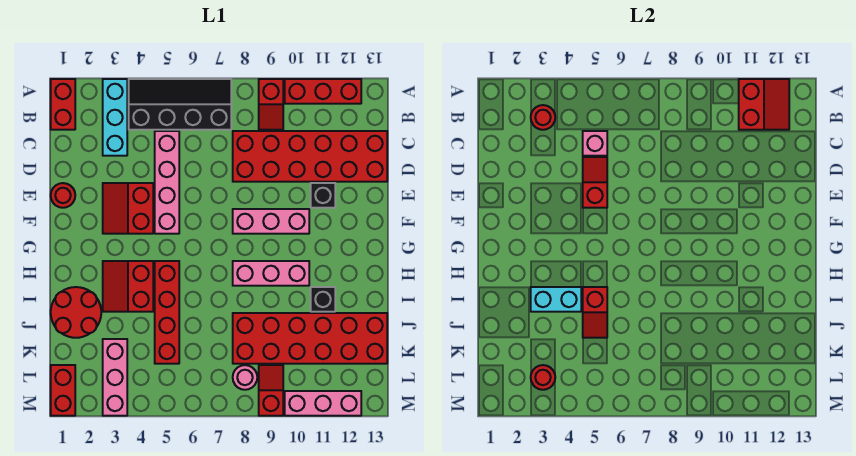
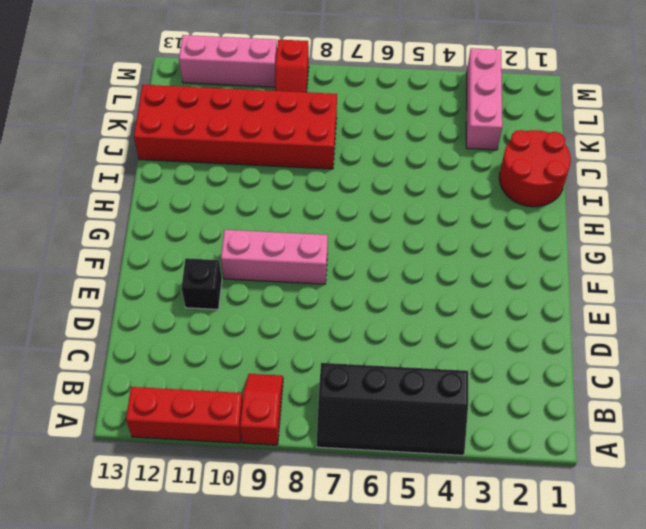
none -> red 1x2 brick [51,79,75,130]
none -> cyan 1x3 brick [103,79,127,156]
none -> pink 1x4 brick [155,131,179,234]

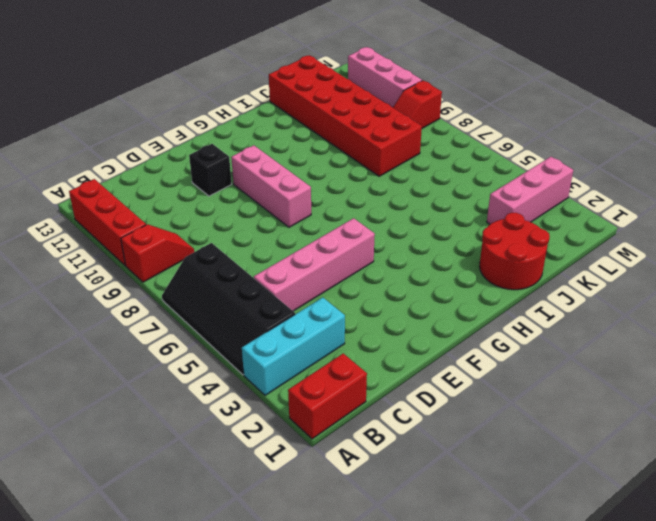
none -> red 2x6 brick [233,131,387,182]
none -> red 1x1 round brick [51,183,75,208]
none -> red 2x2 slope [103,183,153,234]

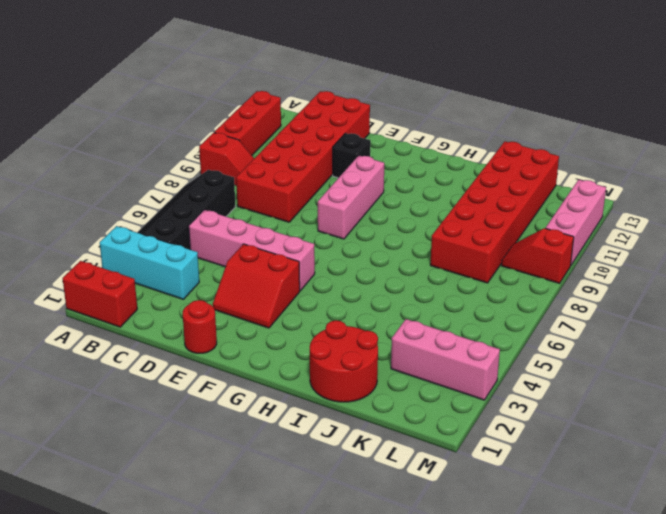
none -> red 2x2 slope [103,261,153,312]
none -> red 1x4 brick [155,261,179,364]
none -> pink 1x3 brick [233,261,309,286]

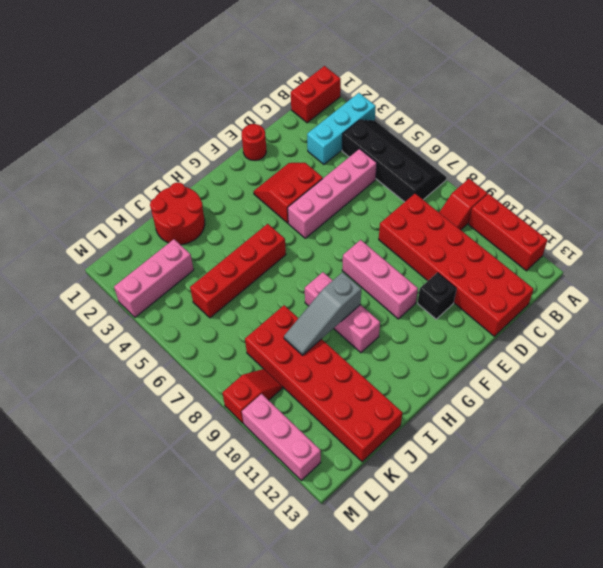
grey 1x3 slope [284,272,361,355] -> none
none -> red 2x2 slope [103,261,153,312]
none -> black 1x1 brick [311,287,335,312]
none -> red 1x2 brick [51,365,75,416]

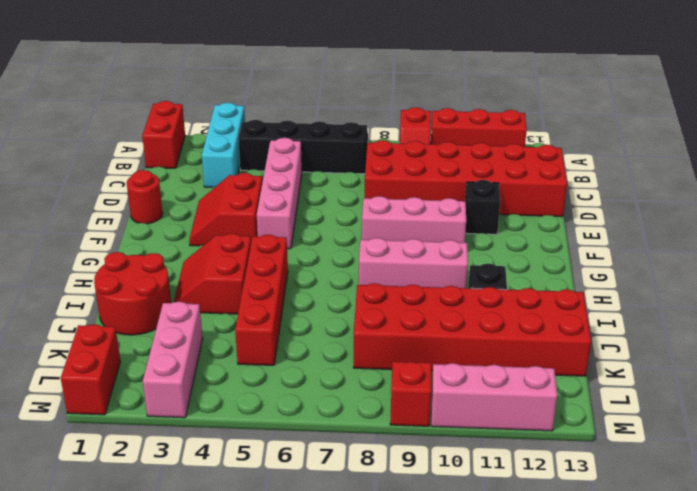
none -> pink 1x1 round brick [233,365,257,390]
none -> red 2x2 slope [739,79,789,130]
none -> red 1x1 round brick [531,105,555,130]

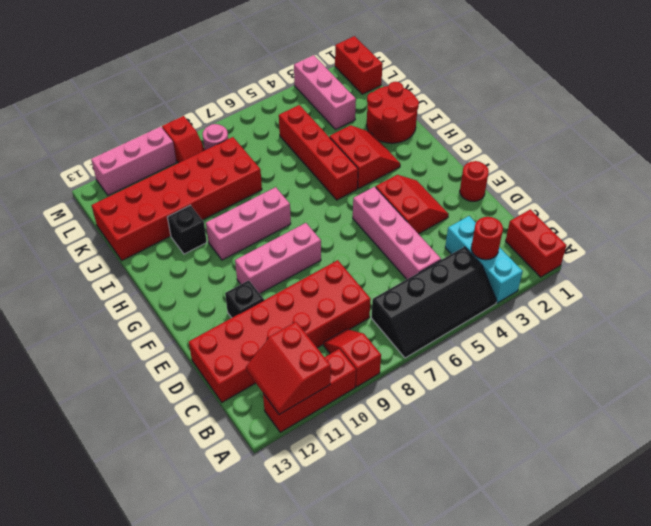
none -> pink 1x1 brick [583,131,607,156]
none -> red 1x2 slope [583,157,607,208]
none -> cyan 1x2 brick [531,287,581,312]

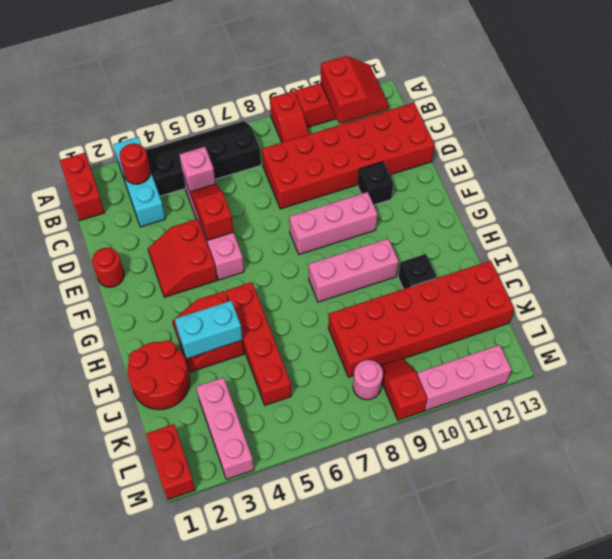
none -> red 1x2 slope [583,287,607,338]
none -> red 1x1 round brick [531,365,555,390]

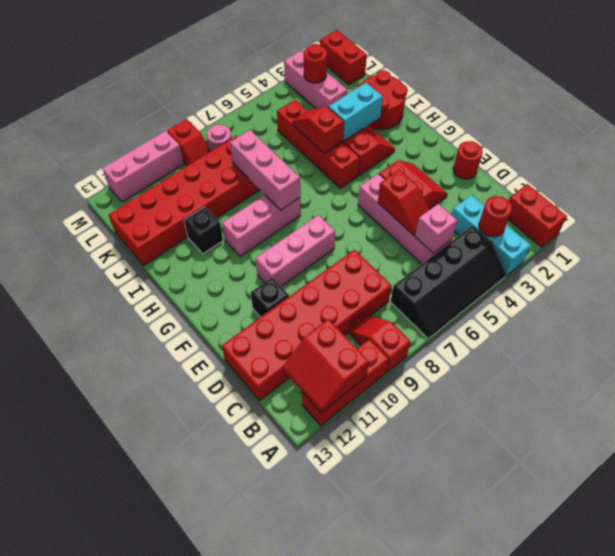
pink 1x3 brick [230,130,300,210] -> none

